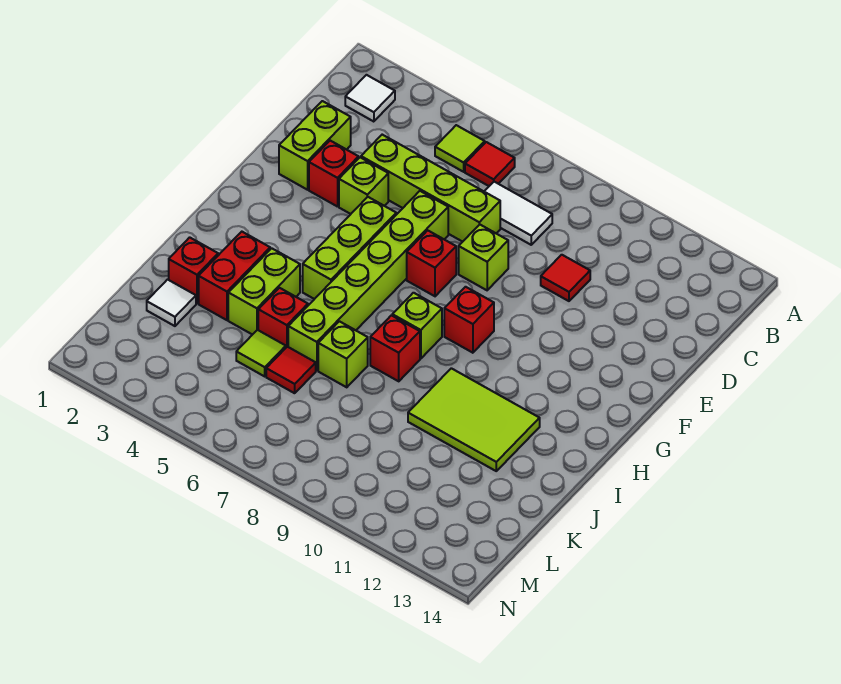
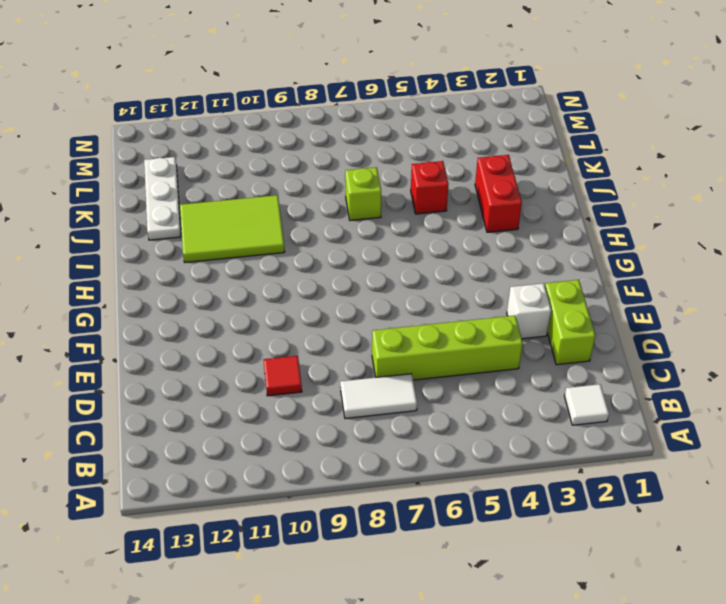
white 1x1 brick [507,283,551,339] -> red 1x1 brick [309,141,359,207]
white 1x3 plate [144,157,181,240] -> none
none -> lime 1x1 tile [435,125,485,172]
none -> red 1x1 tile [465,142,515,186]
none -> lime 1x1 brick [339,157,388,214]

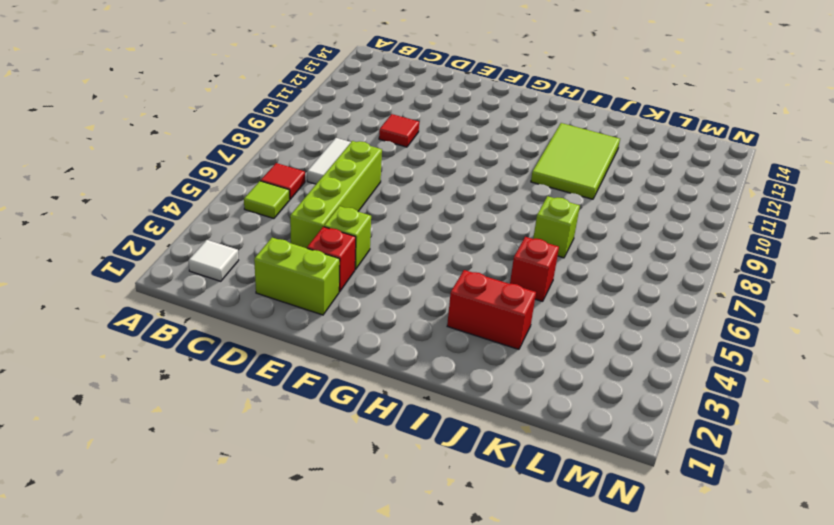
none -> lime 1x6 brick [288,191,448,371]
none -> lime 1x1 brick [459,225,508,290]
none -> lime 1x3 brick [303,197,396,299]

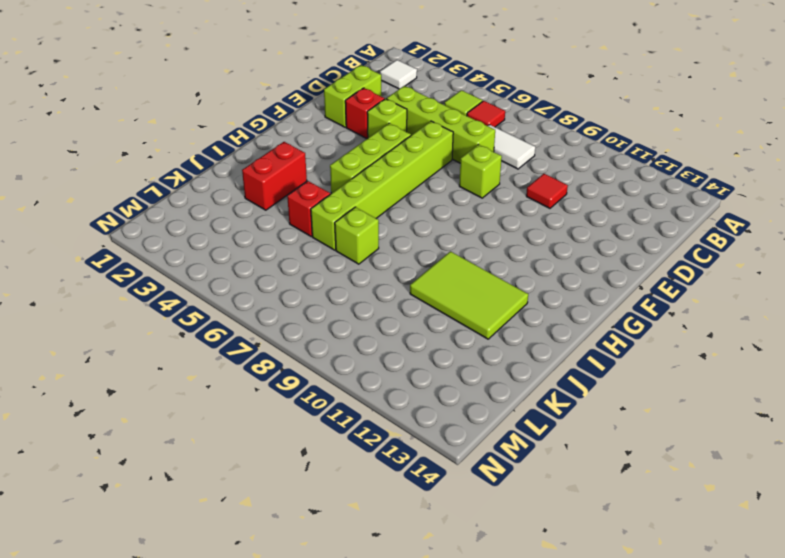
none -> red 1x1 brick [407,230,456,296]
none -> red 1x1 brick [444,287,494,353]
none -> lime 1x1 brick [392,293,442,359]

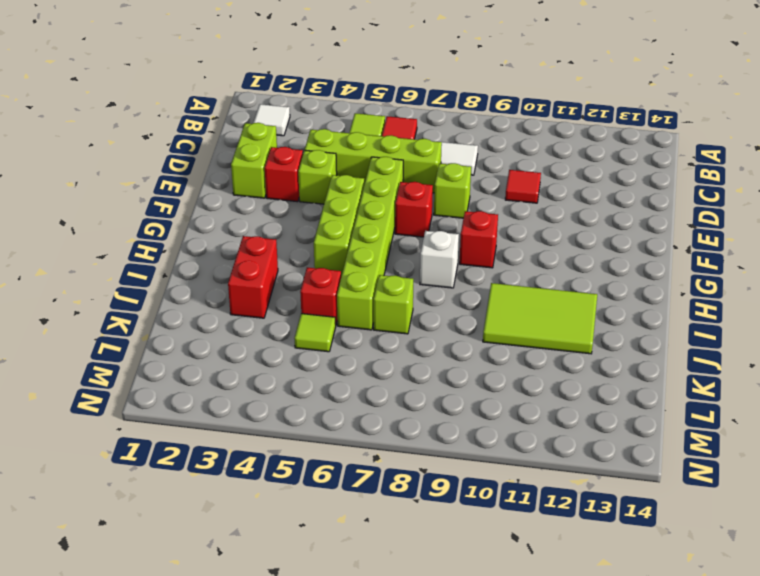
white 1x1 brick [420,231,459,288] -> lime 1x1 brick [392,293,442,359]
none -> lime 1x2 brick [228,248,300,335]
none -> red 1x1 brick [370,315,420,381]
none -> red 1x1 brick [169,237,218,303]

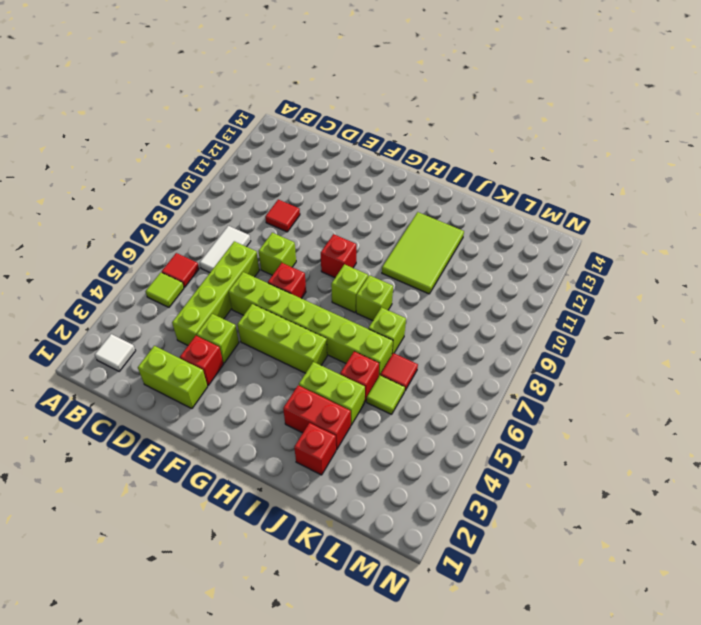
lime 1x1 brick [356,275,393,321] -> red 1x1 brick [370,315,420,381]
none -> white 1x1 tile [147,280,196,326]

